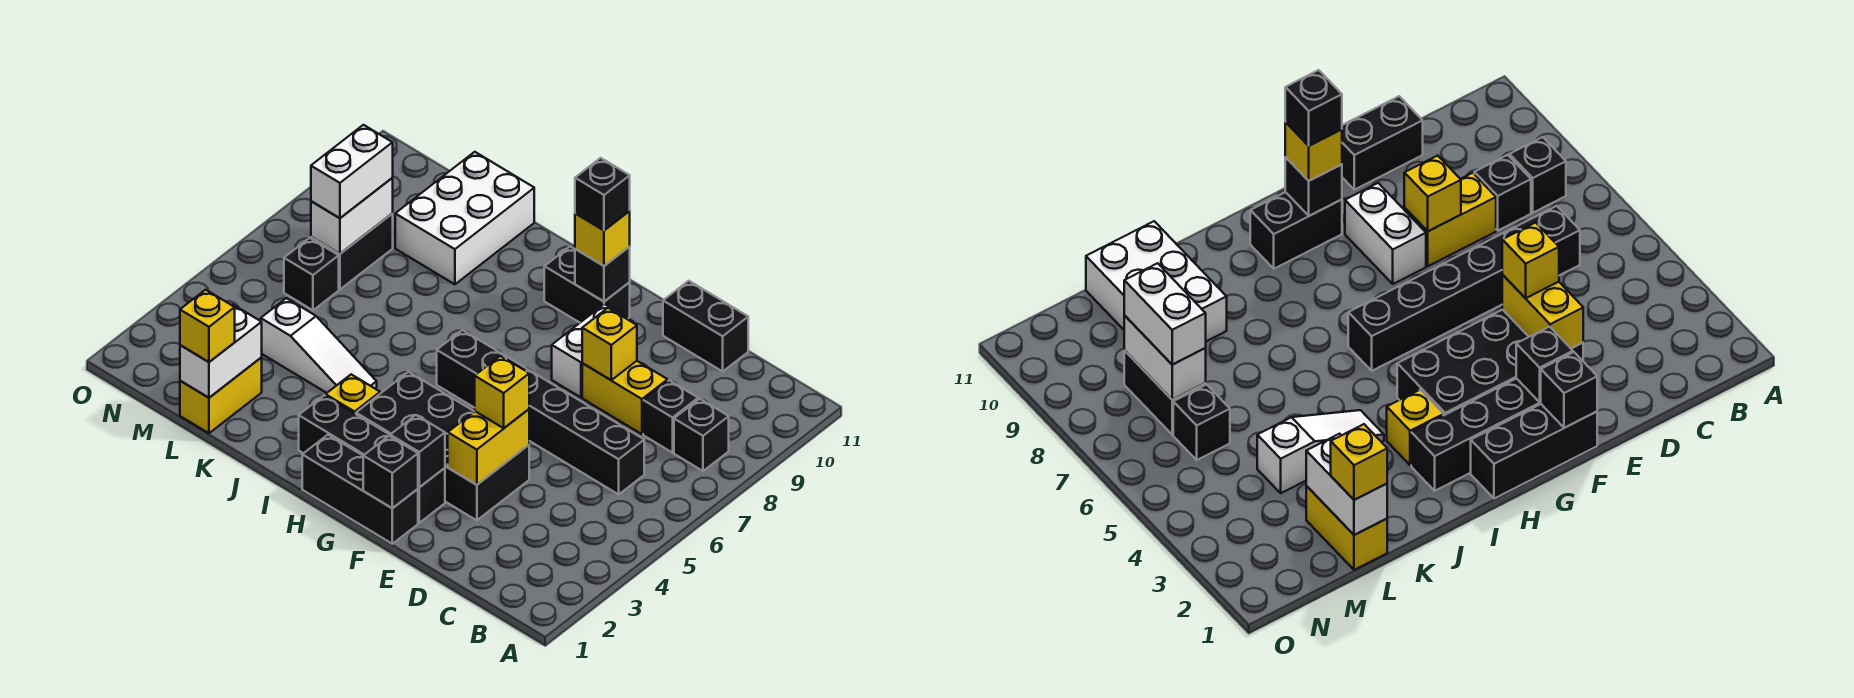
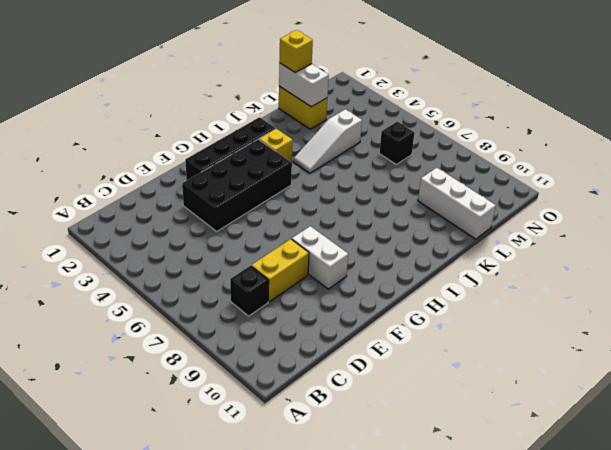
white 1x3 brick [418,168,496,239] -> white 2x3 brick [395,152,534,284]
none -> black 1x1 brick [674,399,729,471]
none -> black 1x6 brick [437,330,644,494]
none -> black 1x2 brick [663,281,748,371]

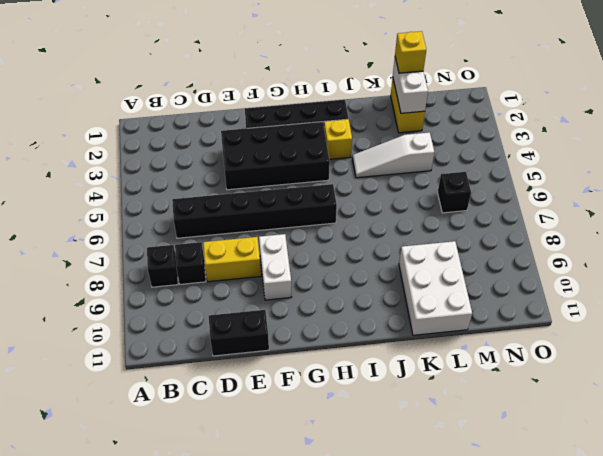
none -> black 1x3 brick [302,435,418,544]
none -> black 1x2 brick [544,246,630,323]
none -> black 1x2 brick [311,214,393,289]

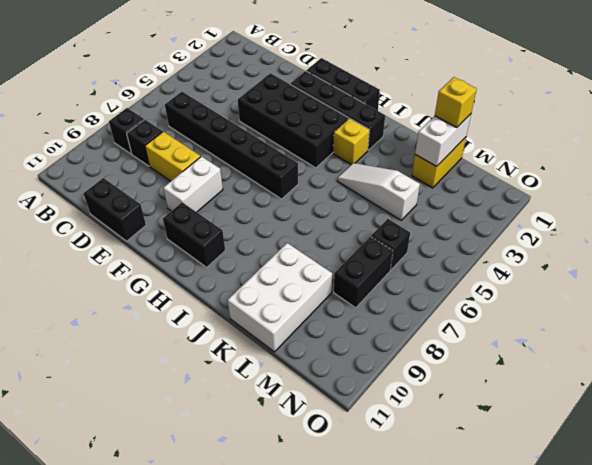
none -> yellow 1x2 brick [448,409,529,485]
none -> yellow 1x1 brick [582,308,637,380]
none -> black 1x1 brick [363,436,418,508]

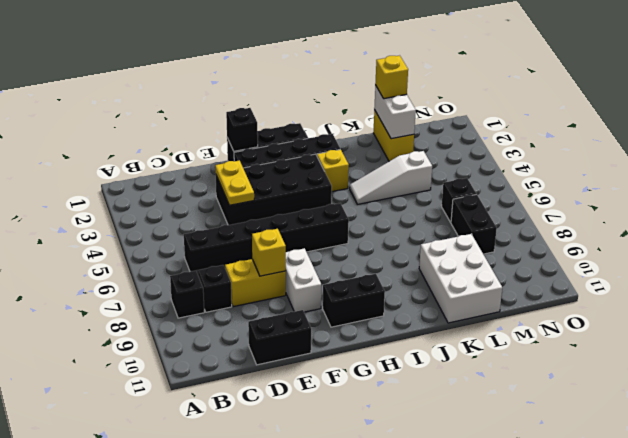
yellow 1x2 plate [215,160,254,205] -> yellow 1x2 brick [448,409,529,485]
none -> black 1x1 brick [390,415,445,487]
none -> black 1x1 brick [575,247,630,302]
none -> white 1x2 brick [311,178,393,254]

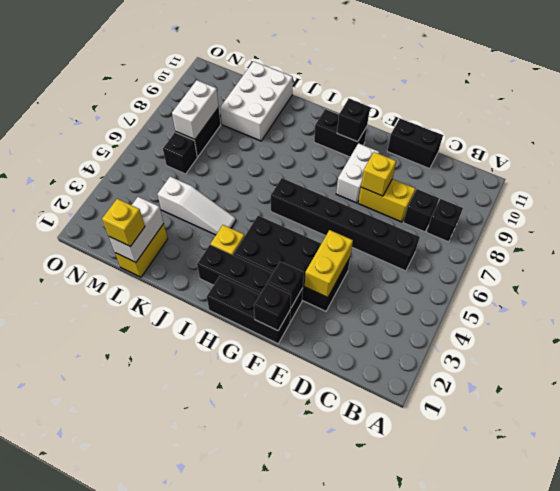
none -> yellow 1x1 brick [475,356,529,428]
none -> yellow 1x1 brick [575,211,630,266]
none -> white 1x2 brick [311,125,393,218]

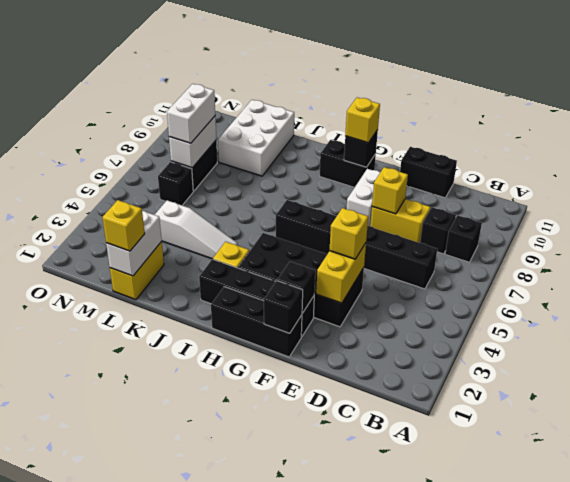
none -> black 1x1 brick [575,158,630,230]

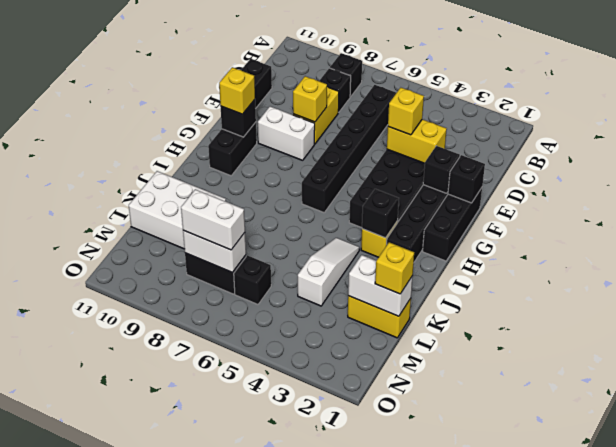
black 1x1 brick [362,189,399,238] -> black 1x1 brick moved to [575,158,630,230]

